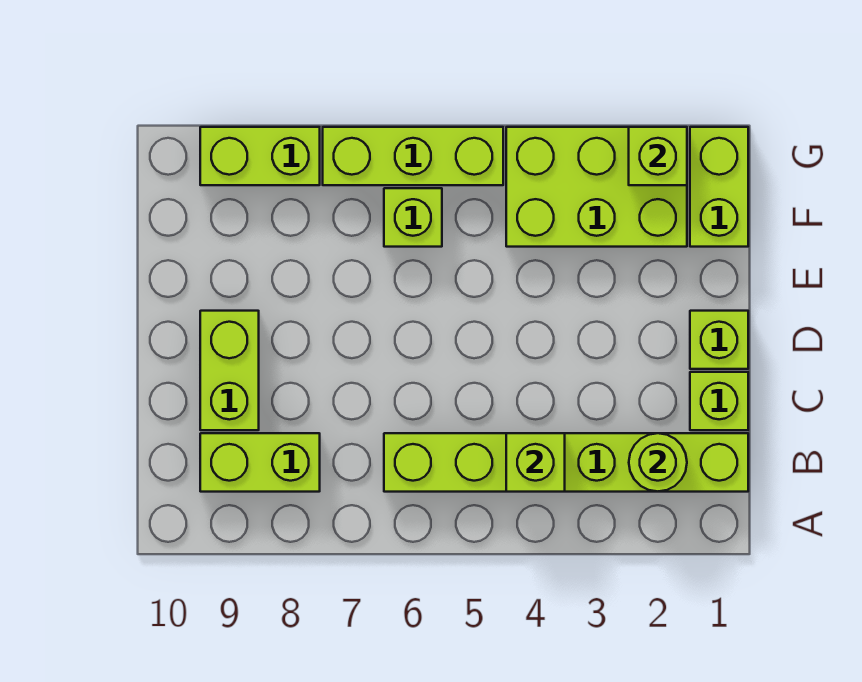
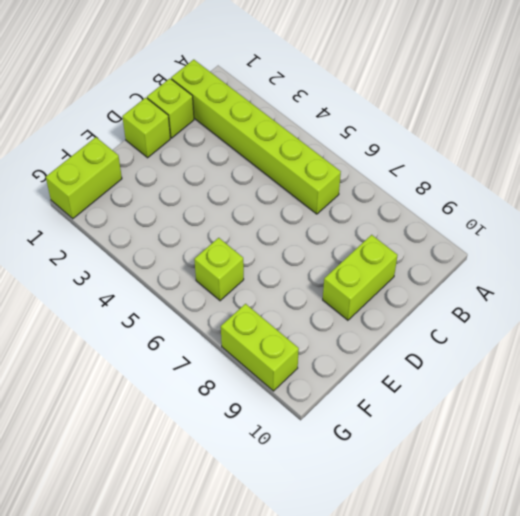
none -> lime 1x2 brick [200,433,320,492]
none -> lime 2x3 brick [506,127,687,247]
none -> lime 1x3 brick [323,127,503,185]

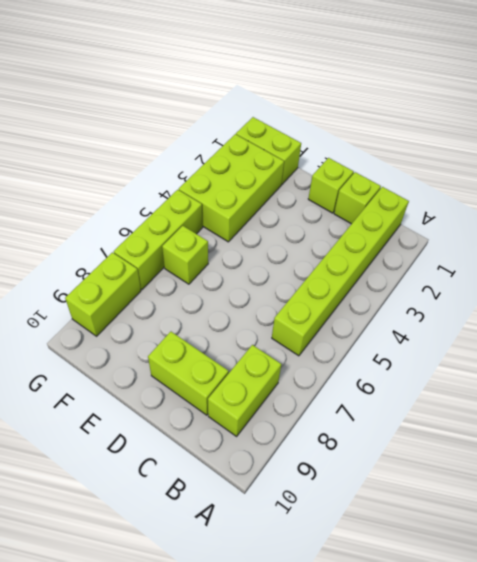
none -> lime 1x1 round brick [629,433,687,492]
none -> lime 1x1 brick [506,433,565,492]
none -> lime 1x1 brick [629,127,687,185]

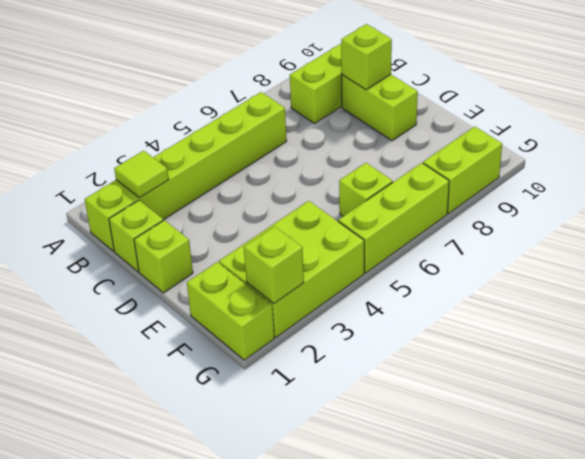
lime 1x1 tile [114,151,169,198] -> lime 1x1 round brick [629,433,687,492]
lime 1x1 brick [341,24,392,90] -> lime 1x1 brick moved to [506,433,565,492]

